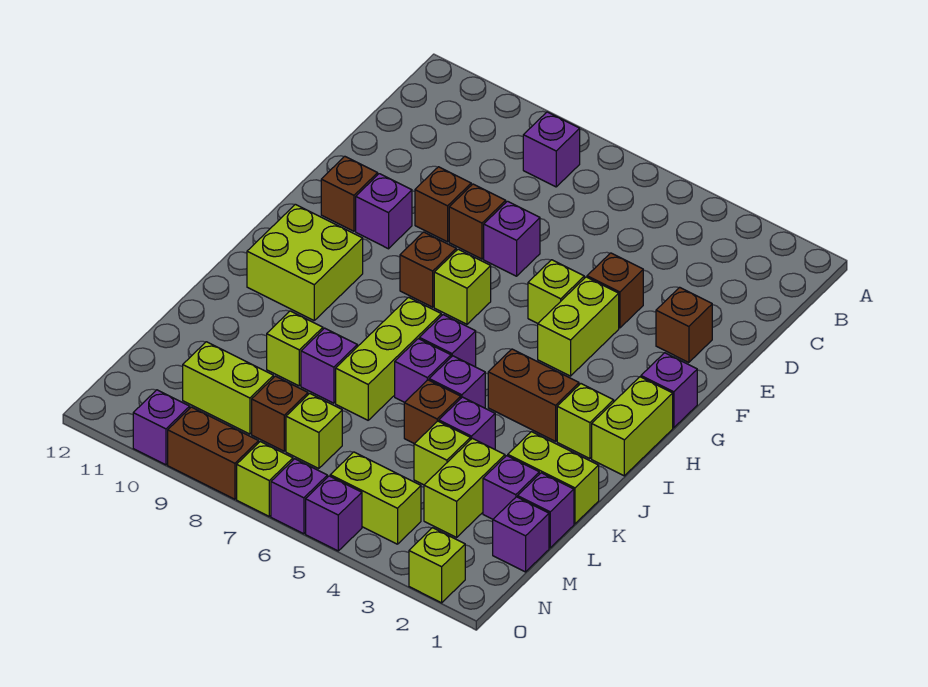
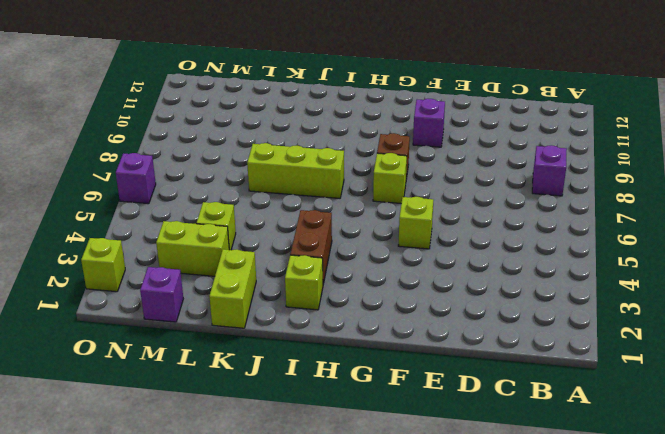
none -> brown 1x1 brick [656,287,712,363]
none -> brown 1x1 brick [587,253,643,328]
none -> purple 1x1 brick [484,201,540,276]
none -> brown 1x1 brick [449,184,506,259]

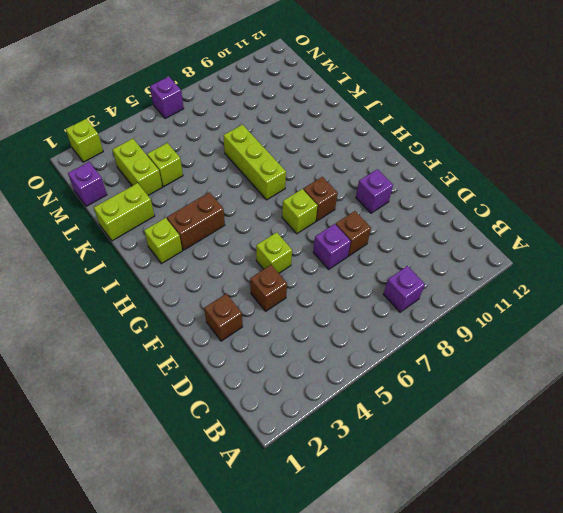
none -> brown 1x1 brick [415,167,471,242]
none -> lime 1x2 brick [538,277,619,376]
none -> brown 1x1 brick [321,156,378,231]
none -> purple 1x1 brick [641,353,697,428]

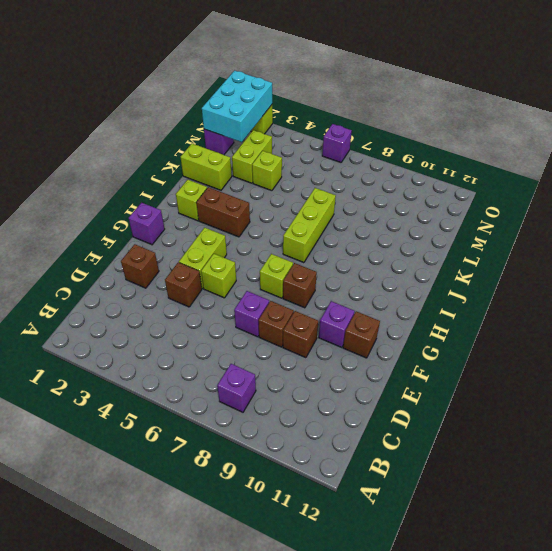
cyan 2x3 brick [202,71,272,142] -> none
none -> lime 1x2 brick [592,377,673,476]
none -> lime 2x2 brick [247,204,363,320]
none -> purple 1x1 brick [419,315,476,367]
none -> purple 1x1 brick [429,356,485,408]

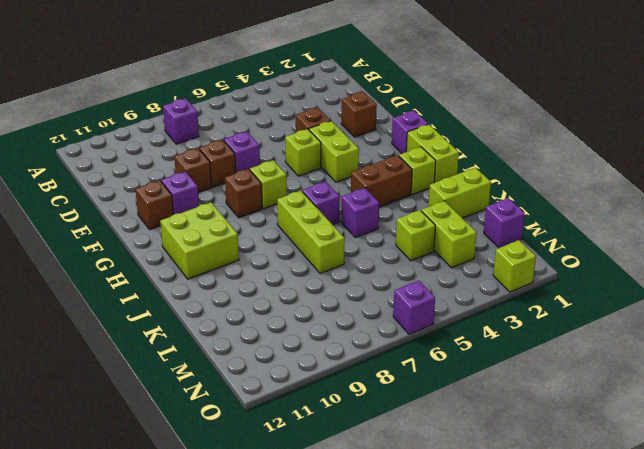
none -> purple 1x1 brick [395,339,451,402]
none -> purple 1x1 brick [439,397,495,449]
none -> brown 1x1 brick [404,380,461,444]
none -> purple 1x1 brick [301,328,357,403]

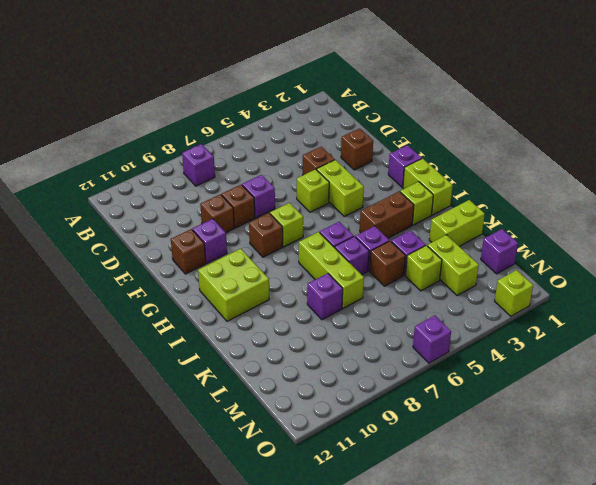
none -> lime 1x1 brick [267,311,323,386]
none -> purple 1x1 brick [518,473,574,548]
none -> purple 1x1 brick [483,456,539,519]
none -> lime 1x1 brick [286,393,342,469]

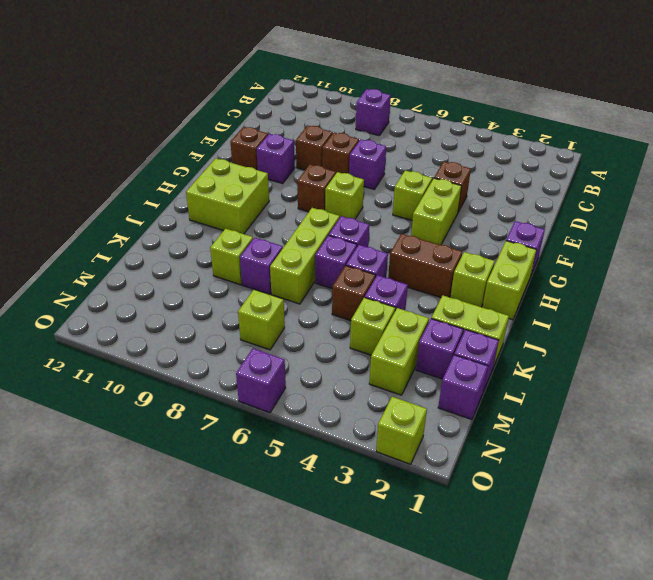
none -> brown 1x1 brick [656,287,712,363]
none -> brown 1x1 brick [252,376,308,451]
none -> lime 1x2 brick [183,342,273,434]
none -> lime 1x2 brick [330,452,421,544]

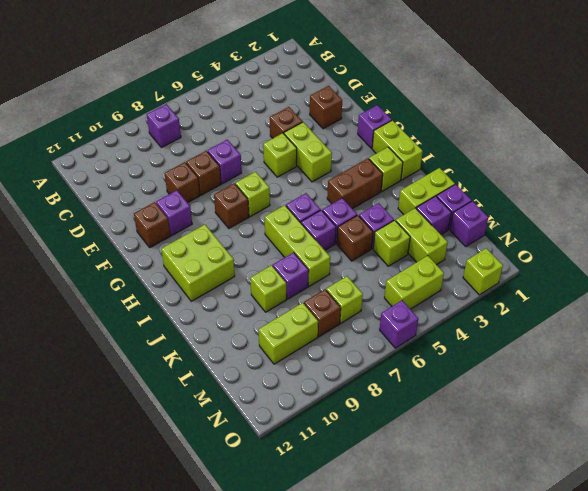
none -> purple 1x1 brick [306,476,362,551]
none -> lime 1x1 brick [237,442,293,516]
none -> brown 1x2 brick [168,407,259,499]
none -> purple 1x1 brick [133,390,190,465]

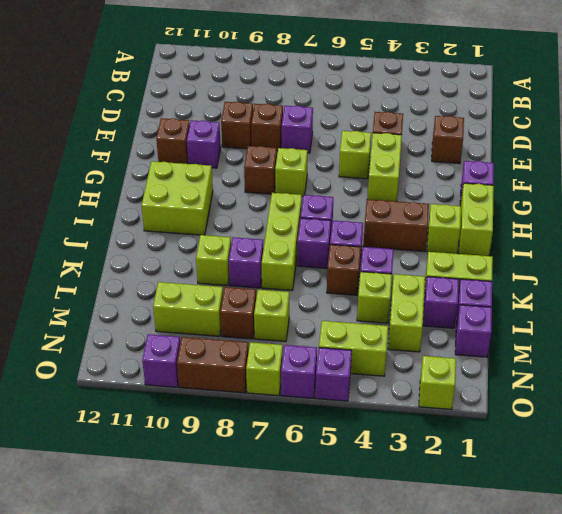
none -> purple 1x1 brick [523,112,580,187]

